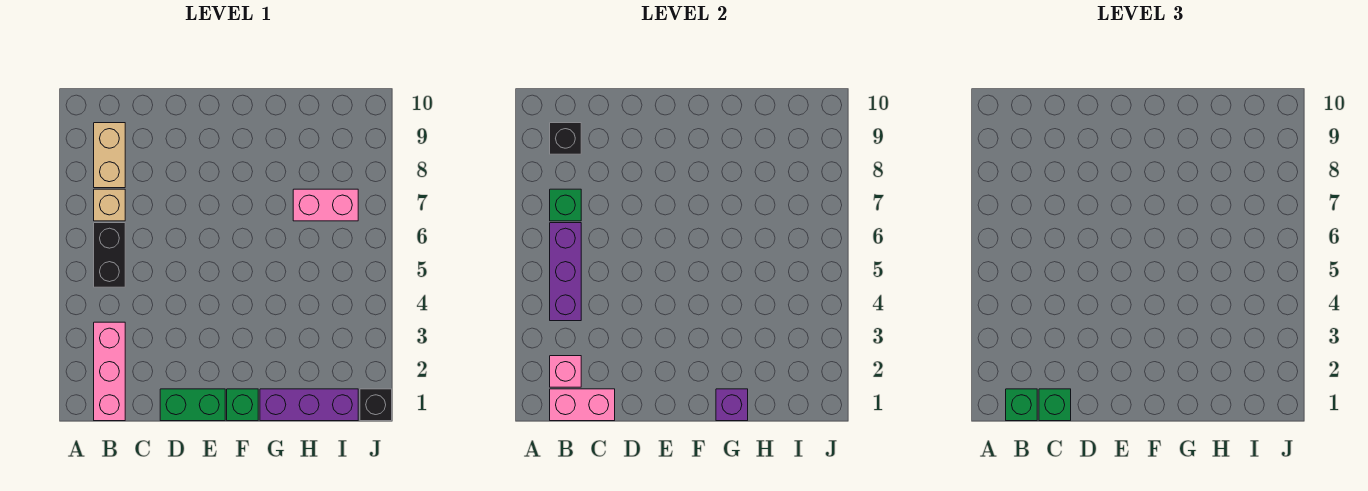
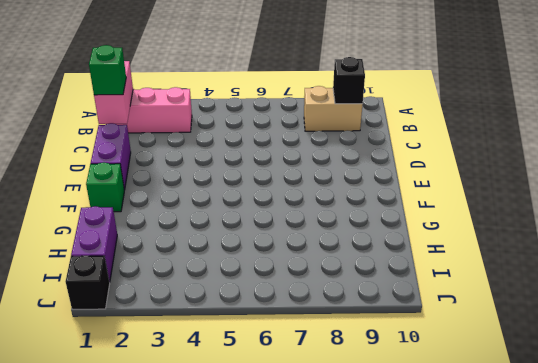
purple 1x2 brick [91,123,131,189] -> green 1x2 brick [160,389,225,421]
purple 1x2 brick [71,206,117,282] -> purple 1x3 brick [260,389,358,421]
none -> black 1x2 brick [94,223,125,287]
none -> tan 1x1 brick [94,189,125,221]
none -> pink 1x2 brick [293,189,358,221]

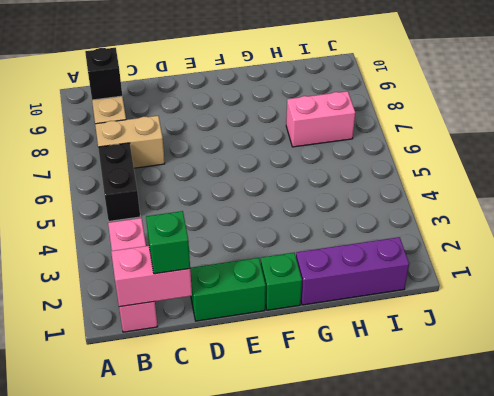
tan 1x2 brick [95,116,165,168] -> tan 1x1 brick [94,189,125,221]
none -> black 1x1 brick [360,389,392,421]
none -> pink 1x1 brick [550,356,581,387]
none -> purple 1x3 brick [550,223,581,321]

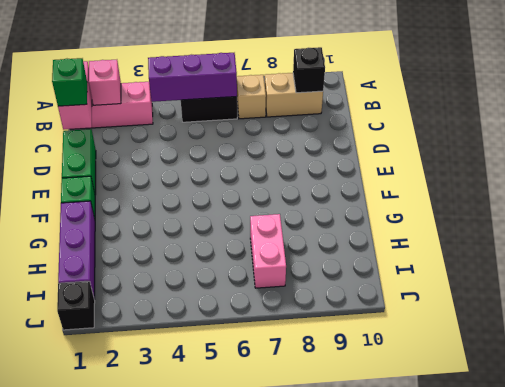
none -> green 1x1 brick [550,189,581,221]
none -> purple 1x1 brick [716,389,748,421]
none -> green 1x1 brick [1006,389,1037,421]

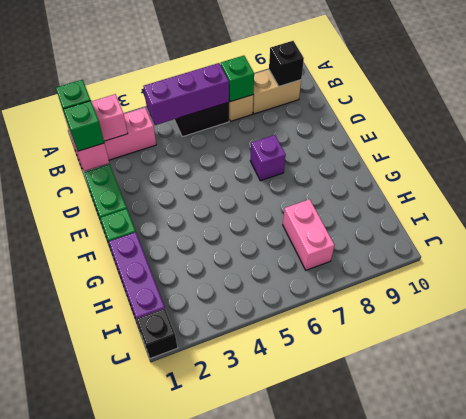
purple 1x1 brick [250,135,286,181] -> purple 1x1 brick moved to [716,389,748,421]

